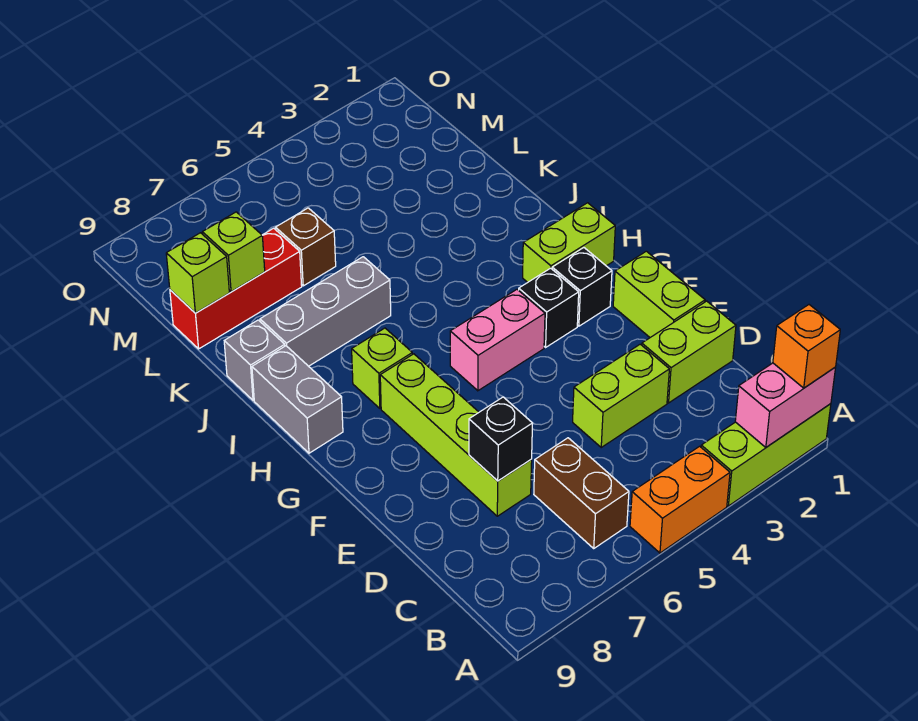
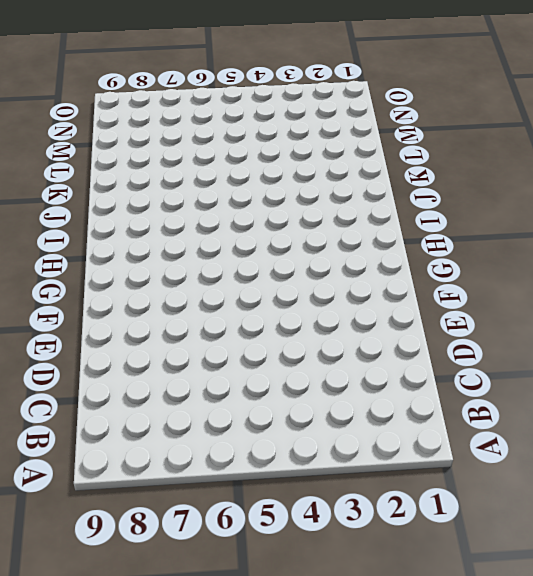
none -> lime 1x3 brick [701,404,831,506]
none -> orange 1x2 brick [630,446,730,553]
none -> brown 1x2 brick [534,438,629,548]

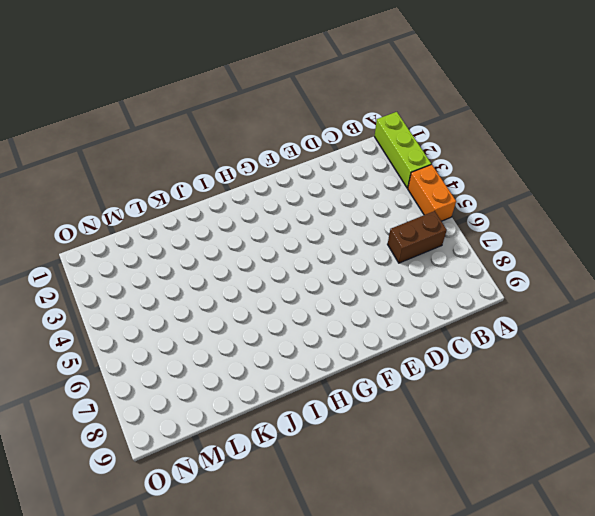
none -> lime 1x2 brick [642,301,736,403]
none -> lime 1x2 brick [573,344,669,447]
none -> lime 1x4 brick [380,354,532,516]

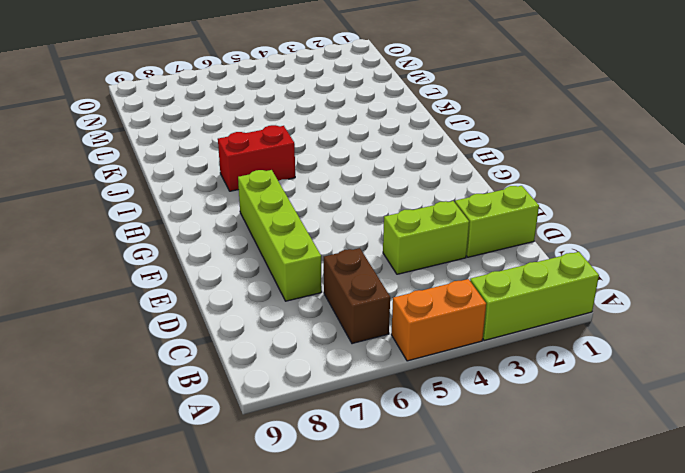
red 1x2 brick [218,125,295,191] -> none
none -> lime 1x2 brick [613,251,705,337]
none -> black 1x1 brick [552,248,612,326]
none -> black 1x1 brick [519,268,579,347]

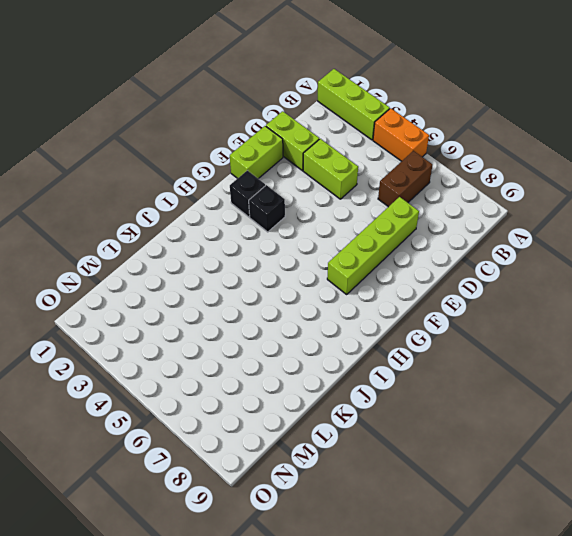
none -> pink 1x2 brick [450,290,545,391]
none -> lime 1x2 brick [523,203,615,282]
none -> lime 1x1 brick [352,328,412,408]

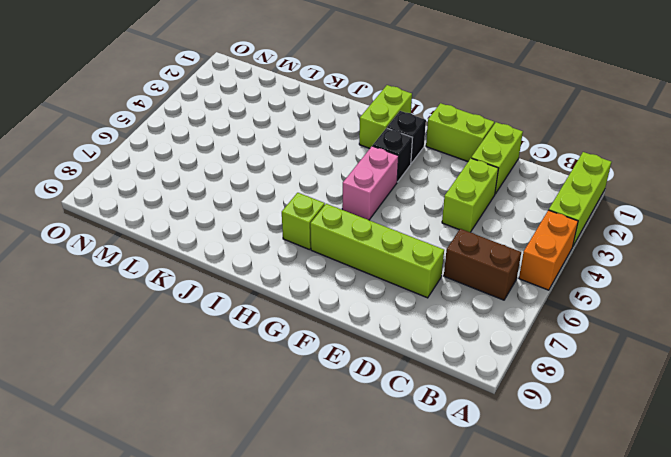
none -> grey 1x2 brick [252,346,343,453]
none -> grey 1x3 brick [260,257,391,366]
none -> grey 1x1 brick [224,320,285,400]

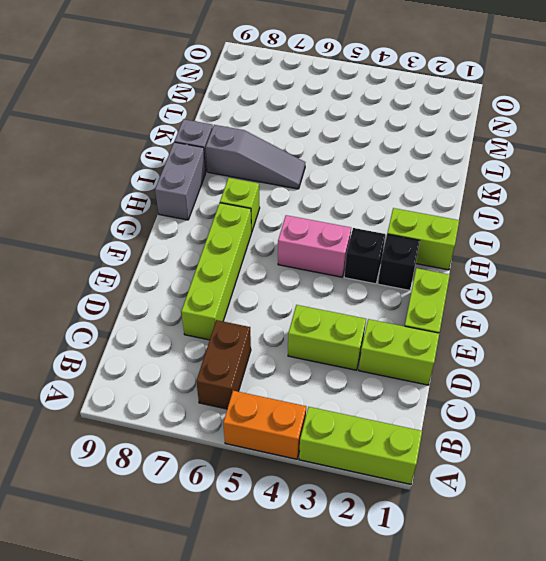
grey 1x3 slope [206,125,305,189] -> grey 1x3 brick [260,257,391,366]
none -> brown 1x1 brick [275,208,336,286]
none -> red 1x3 brick [170,228,302,349]
none -> pink 1x2 brick [735,363,836,447]

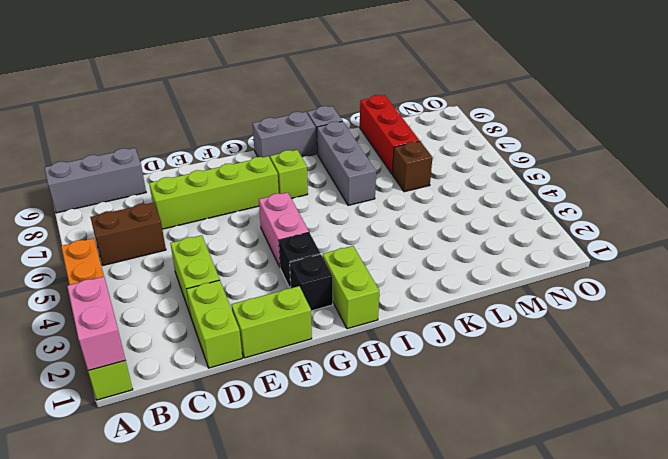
grey 1x3 brick [44,148,146,213] -> none
none -> black 1x1 brick [469,397,533,481]
none -> lime 1x1 brick [202,212,265,292]
none -> lime 1x1 brick [166,233,229,313]

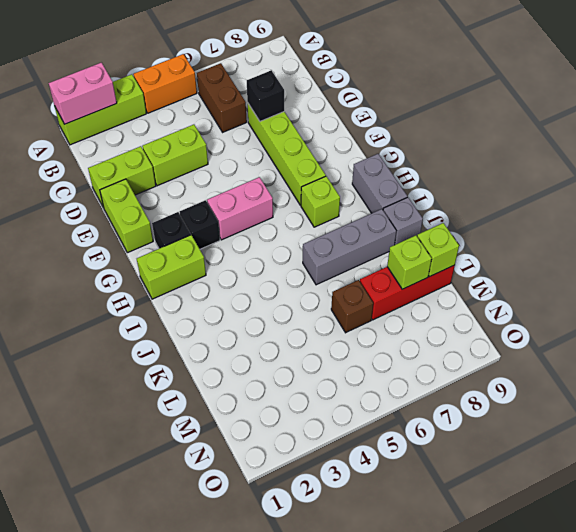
none -> orange 1x1 brick [773,305,840,388]

